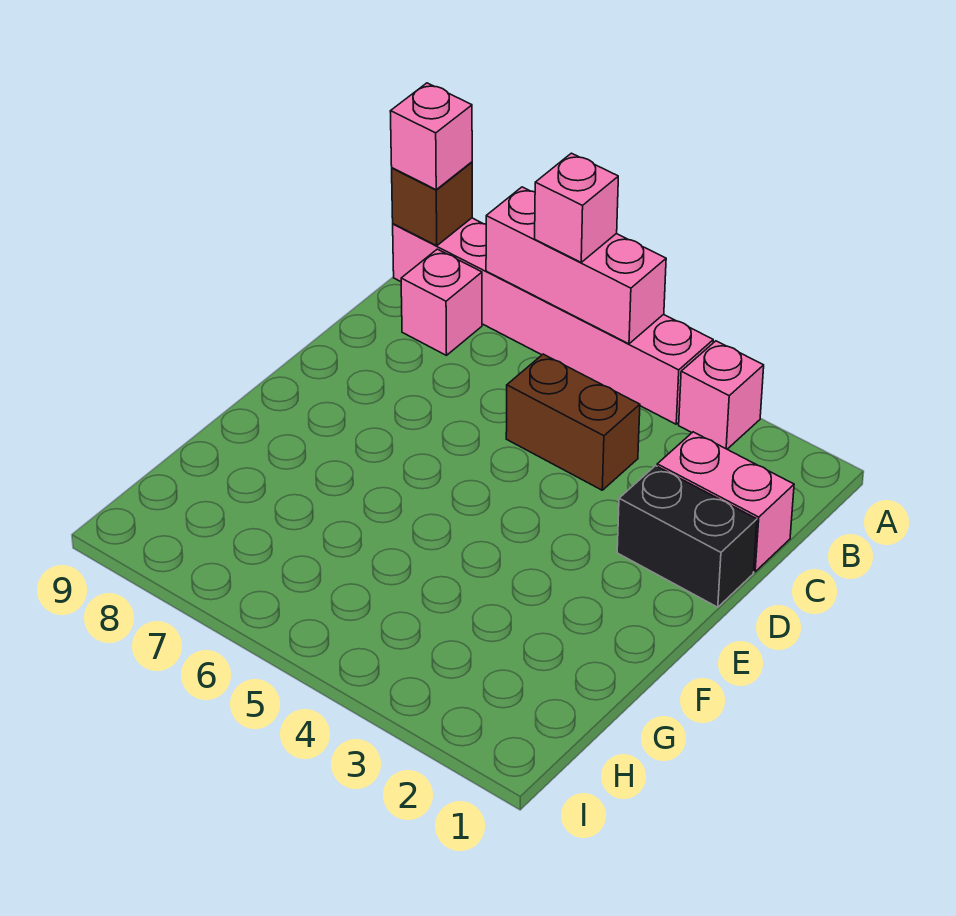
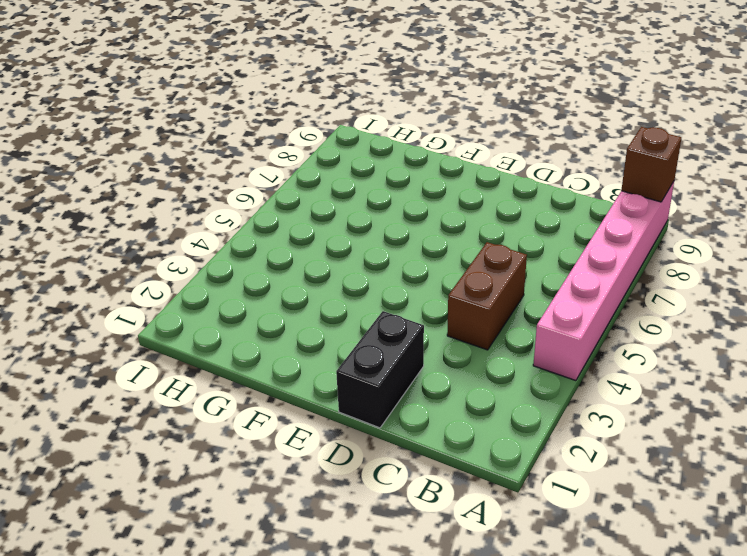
none -> pink 1x1 brick [679,341,764,449]
none -> pink 1x1 brick [401,249,482,355]

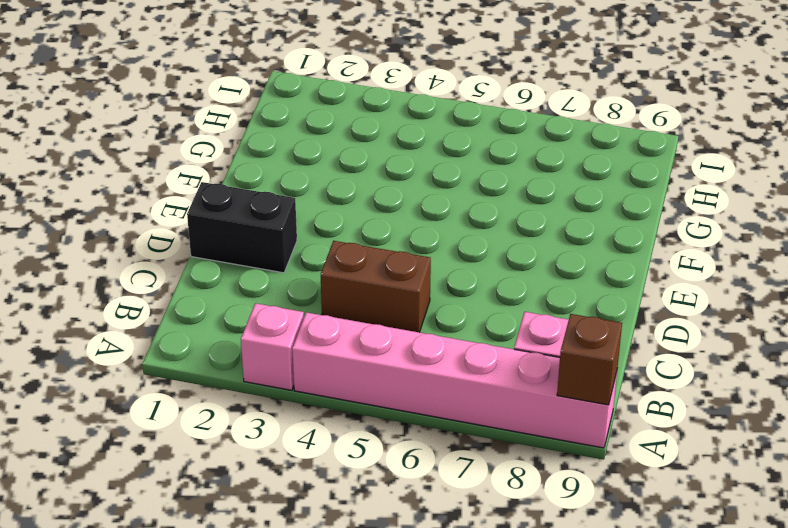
none -> pink 1x2 brick [657,432,794,572]
none -> pink 1x3 brick [486,187,666,344]

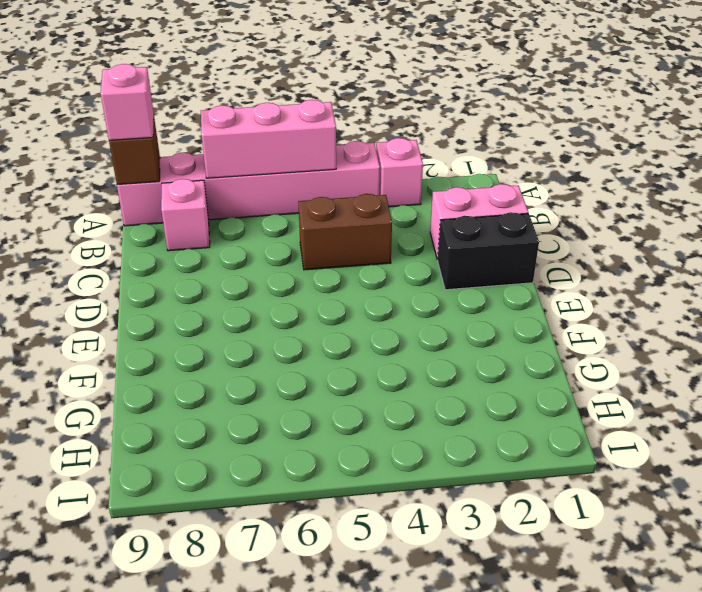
none -> pink 1x1 brick [535,153,618,262]

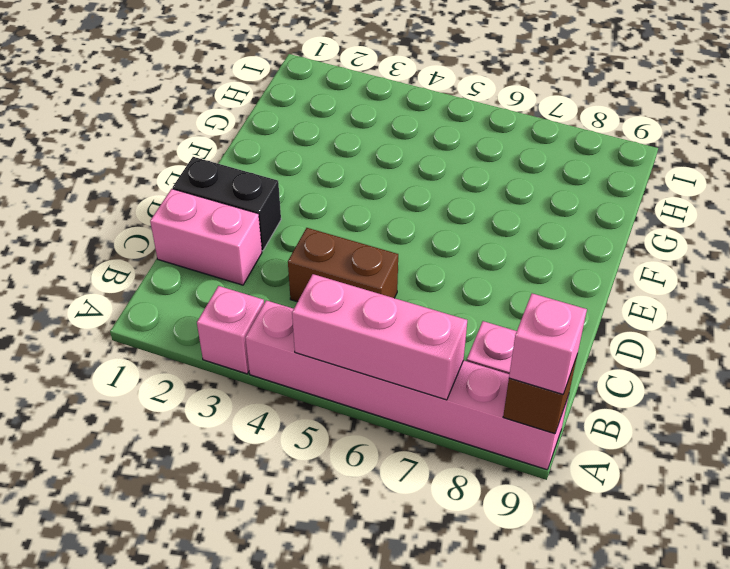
none -> pink 1x1 brick [535,153,618,262]

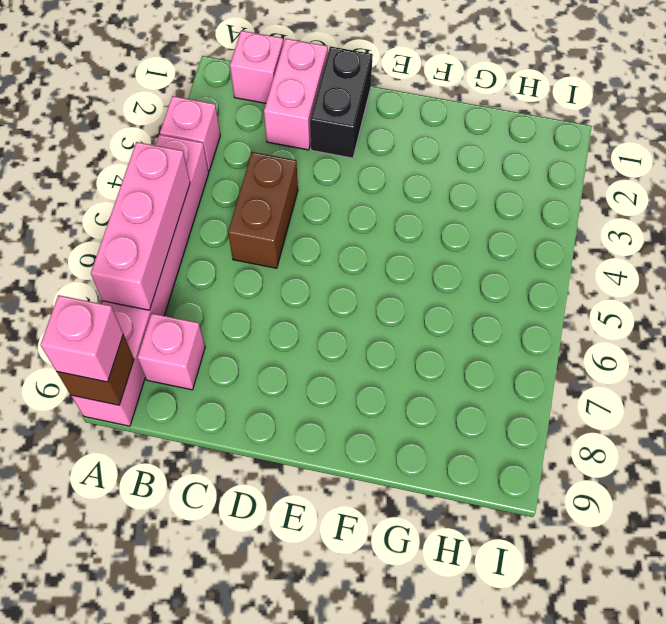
pink 1x1 brick [230,31,283,103] -> pink 1x1 brick moved to [535,153,618,262]

